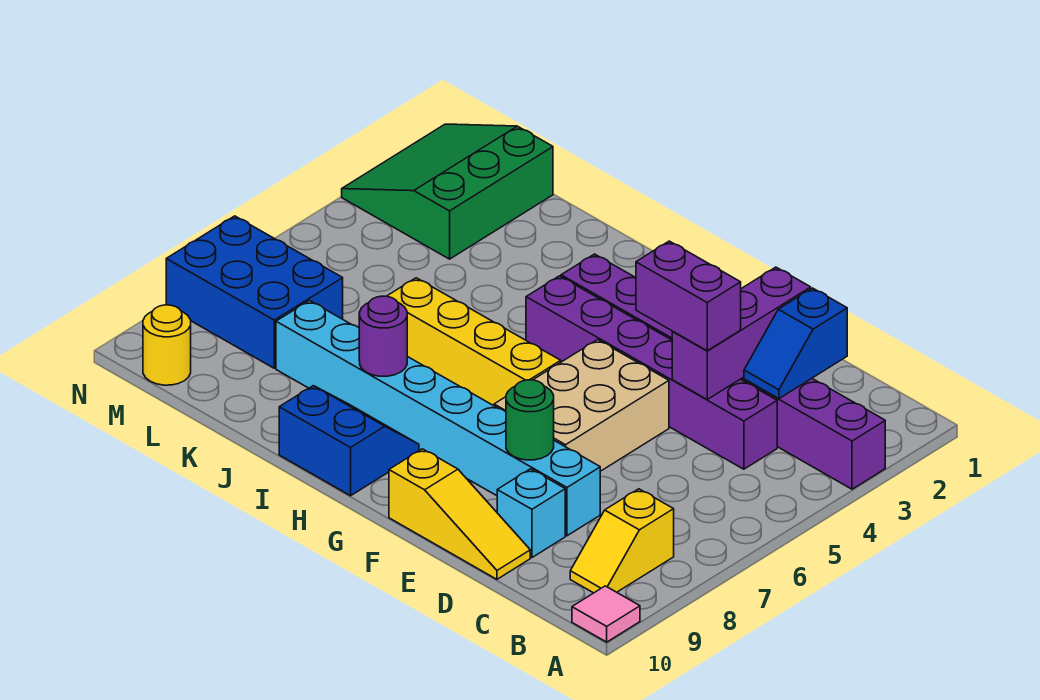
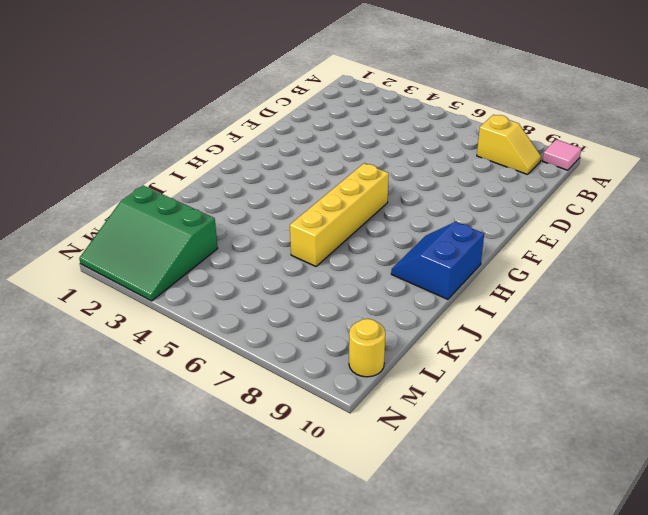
none -> purple 1x8 brick [561,254,885,489]
none -> purple 1x6 brick [526,276,777,469]
none -> cyan 1x8 brick [276,301,600,536]

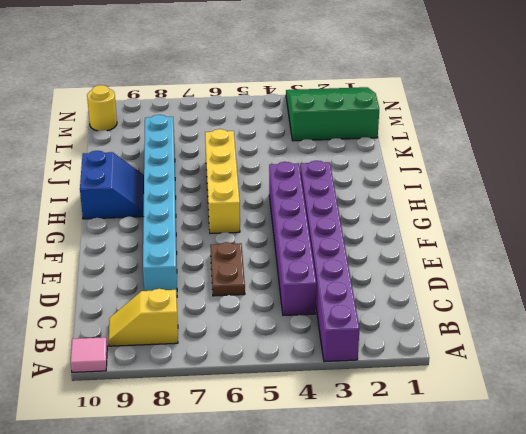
brown 1x2 plate [210,242,245,296] -> tan 2x3 brick [494,340,669,471]
none -> cyan 1x1 brick [497,469,565,557]
none -> yellow 1x3 slope [389,449,530,579]
none -> blue 2x3 brick [166,216,343,368]

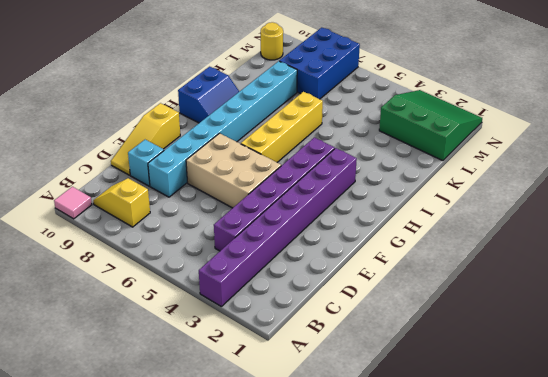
none -> blue 1x2 slope [744,288,847,399]
none -> purple 1x3 brick [672,267,811,399]
none -> green 1x1 round brick [506,380,554,460]

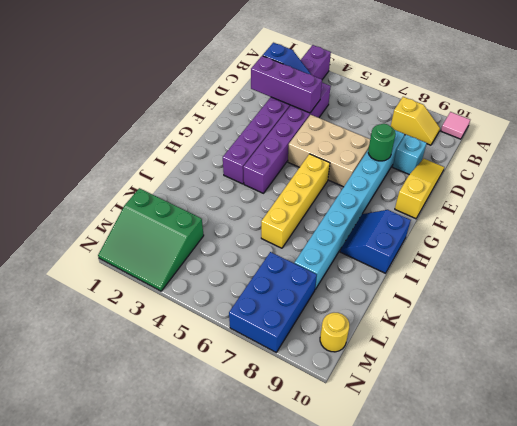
none -> purple 1x1 round brick [359,296,407,376]
none -> purple 1x2 brick [636,241,741,351]

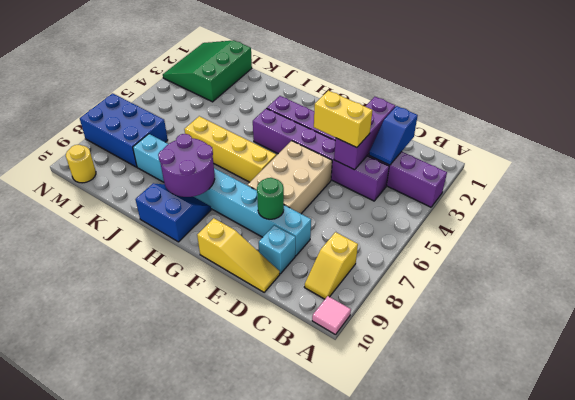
yellow 1x2 brick [314,91,373,148] -> purple 1x2 brick [636,241,741,351]
purple 2x2 round brick [158,134,215,197] -> purple 1x1 round brick [359,296,407,376]

